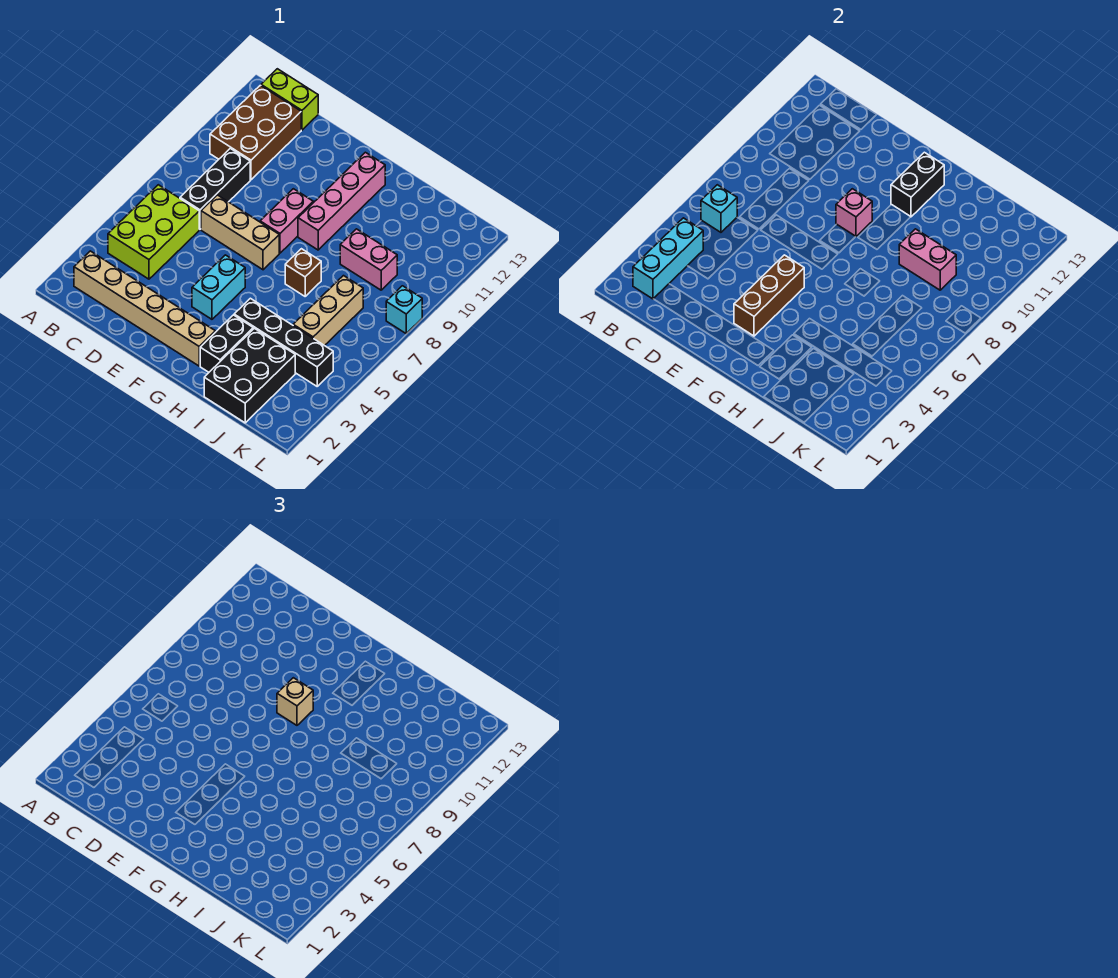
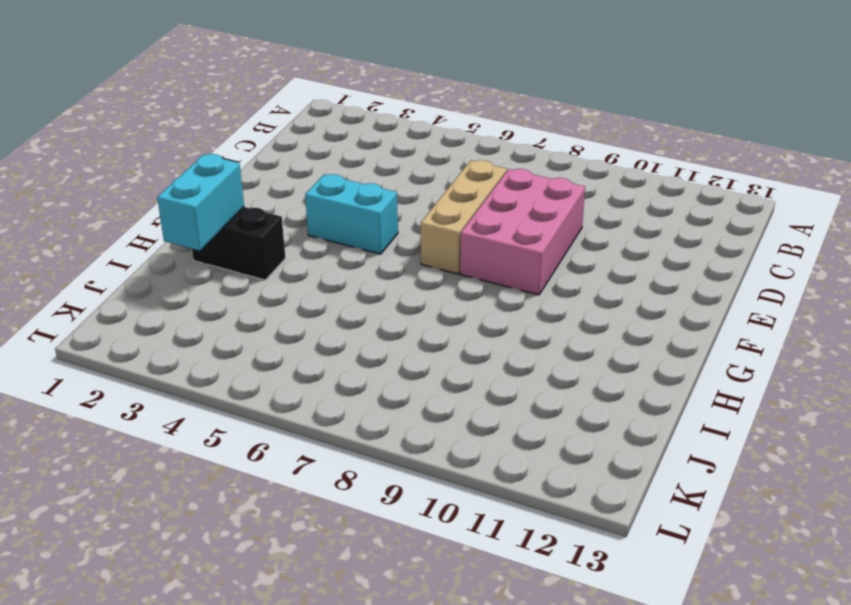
pink 2x3 brick [460,169,585,295] -> pink 1x2 brick [260,189,313,253]
cyan 1x2 brick [157,154,244,251] -> none
none -> tan 1x6 brick [74,251,215,366]
none -> lime 2x3 brick [108,185,199,279]
none -> brown 2x3 brick [210,85,301,180]

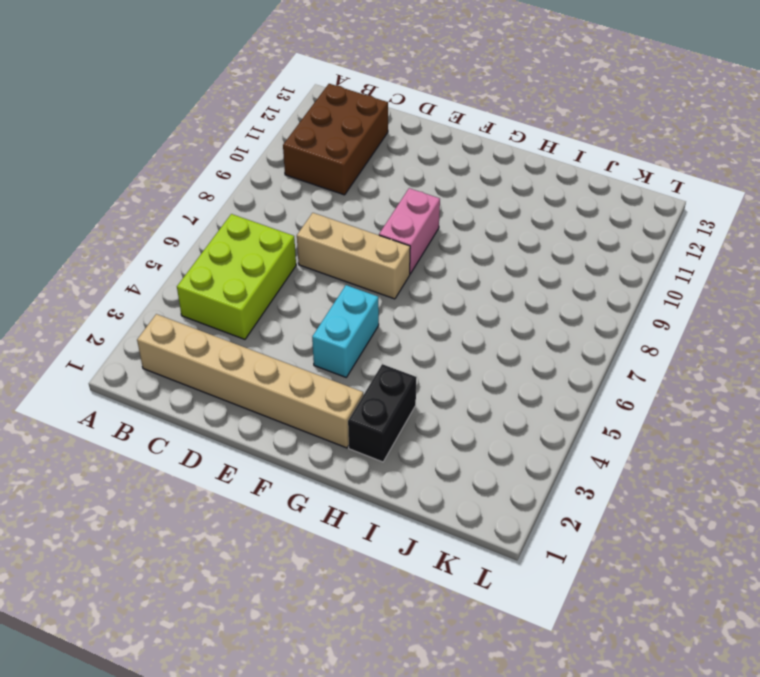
none -> lime 1x2 brick [261,69,318,130]
none -> black 1x3 brick [180,148,250,229]
none -> pink 1x4 brick [298,152,385,250]

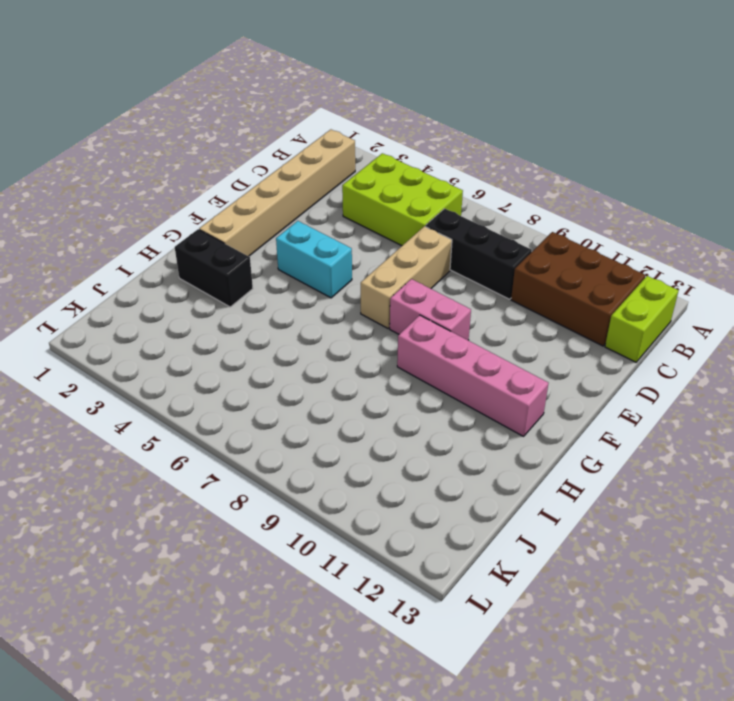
none -> black 1x4 brick [234,298,333,386]
none -> brown 1x1 brick [285,249,321,296]
none -> black 2x3 brick [204,328,295,423]

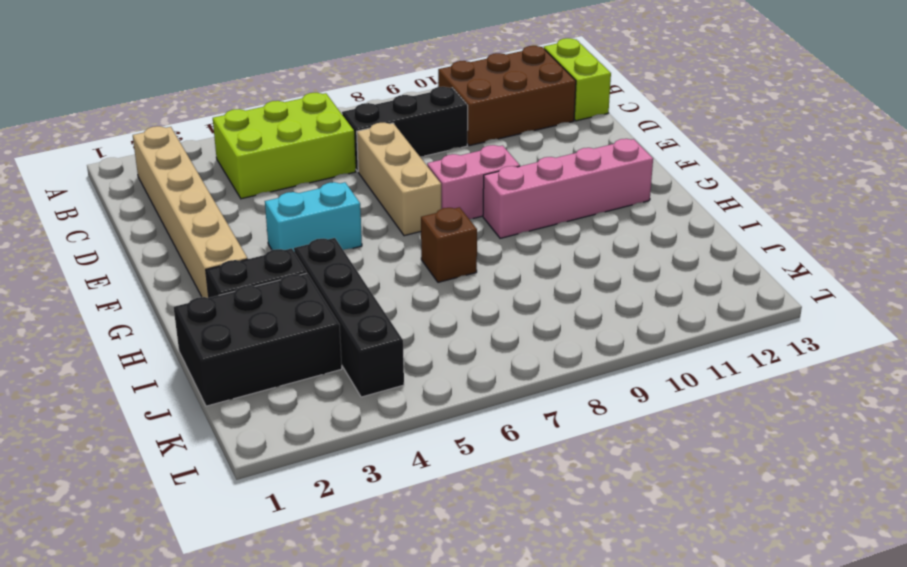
none -> pink 1x2 brick [340,229,397,290]
none -> tan 1x3 brick [293,276,363,346]
none -> cyan 1x1 brick [386,286,422,333]

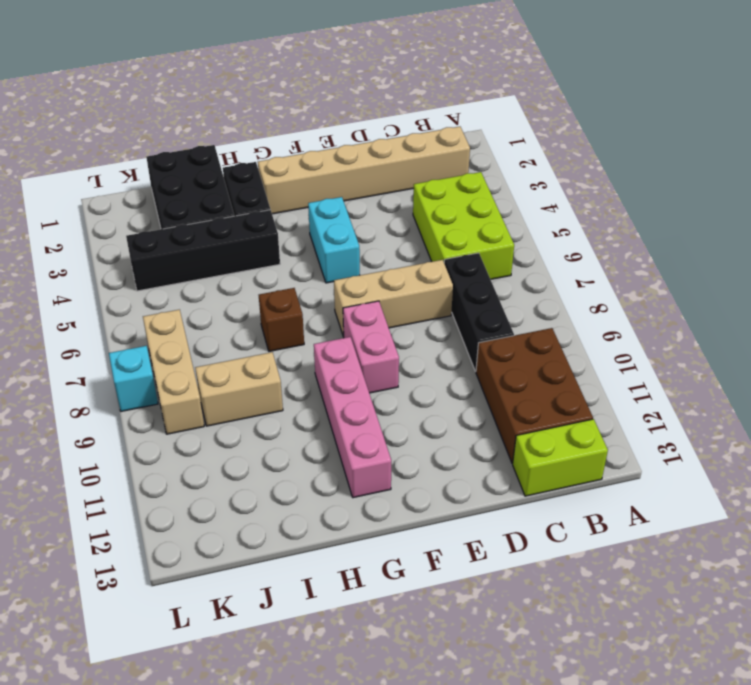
tan 1x2 brick [195,352,283,426] -> pink 1x2 brick [340,229,397,290]
tan 1x3 brick [143,310,204,434] -> tan 1x3 brick moved to [293,276,363,346]
none -> cyan 1x3 brick [633,218,703,299]
none -> cyan 1x1 brick [701,185,737,232]
none -> brown 1x3 brick [734,255,804,336]

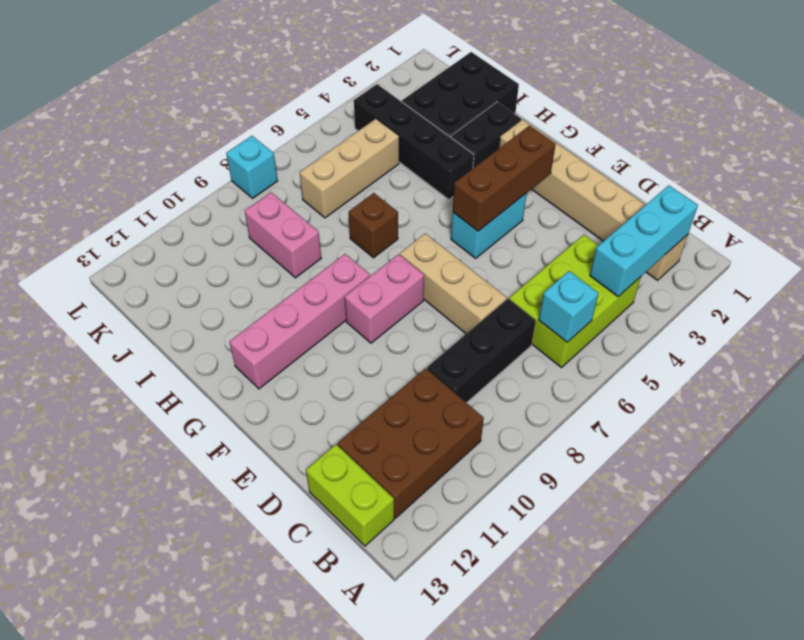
none -> pink 1x1 brick [836,189,872,236]
none -> black 1x2 brick [891,152,944,217]
none -> pink 1x2 brick [899,229,956,290]

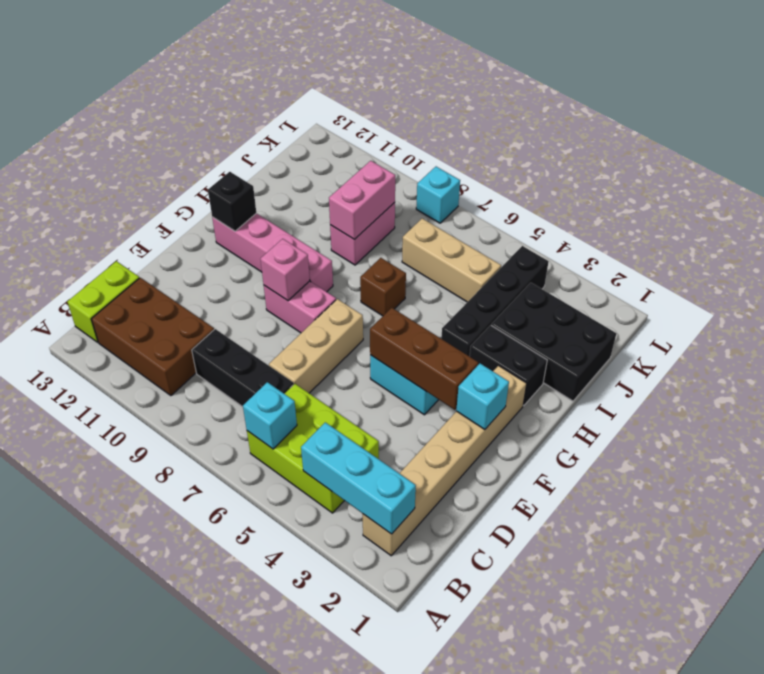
cyan 1x1 brick [456,364,509,430] -> none
black 1x1 brick [208,172,256,231] -> black 1x2 brick [891,152,944,217]
none -> tan 1x1 brick [277,678,313,725]

